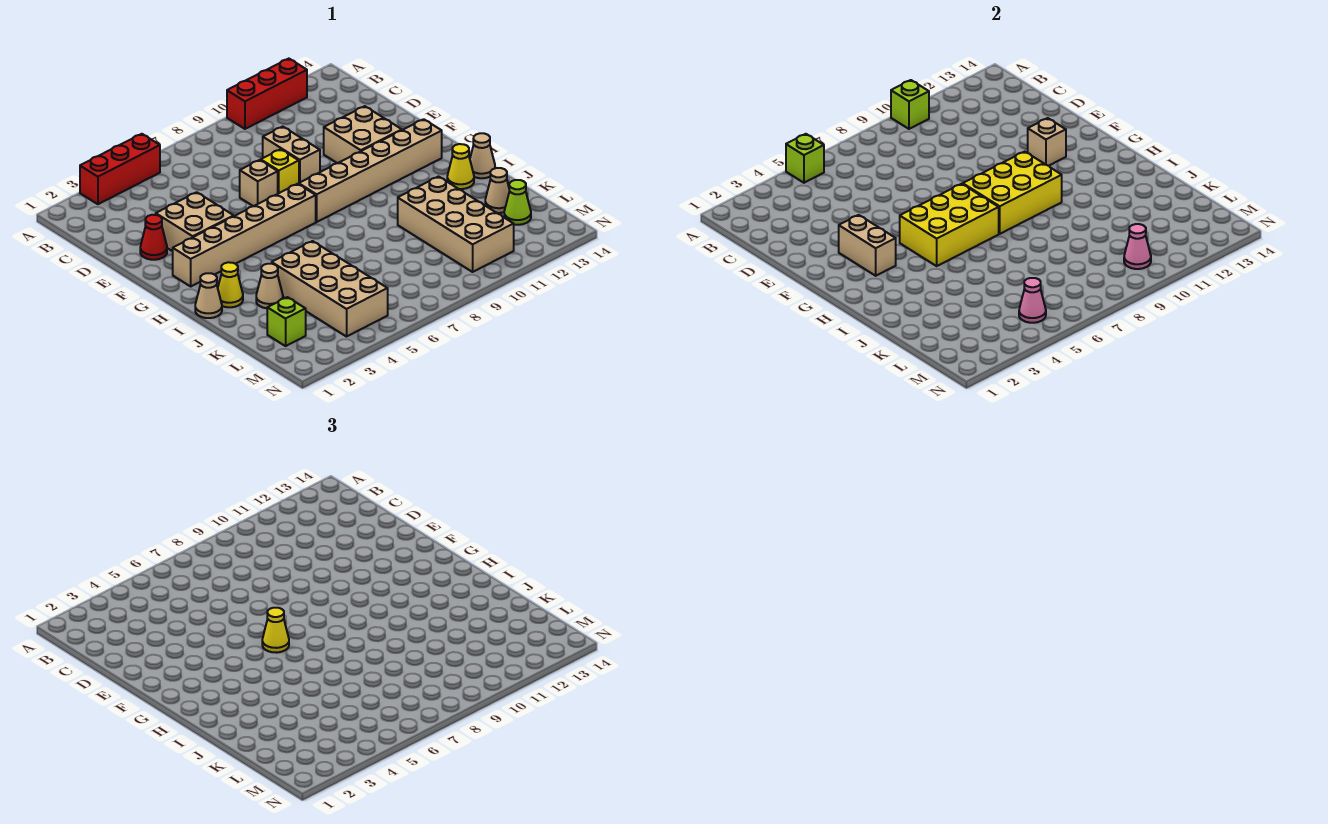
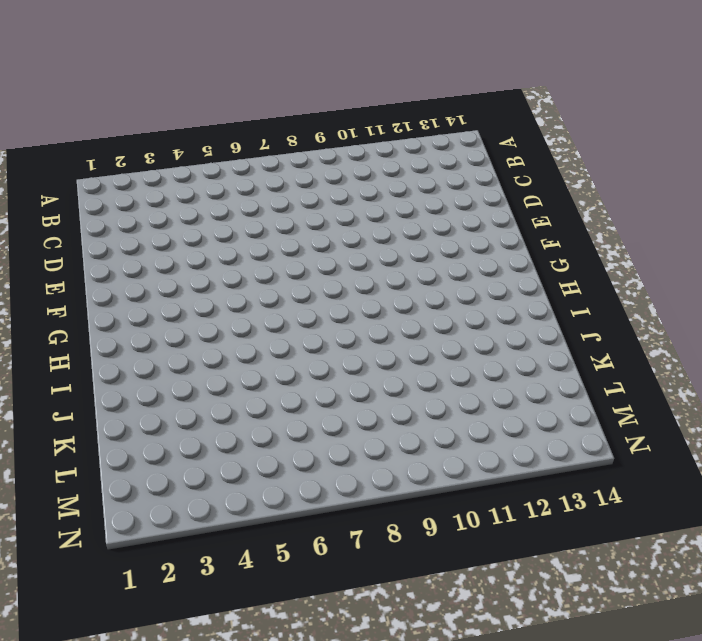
none -> red 1x3 brick [80,134,160,204]
none -> red 1x3 brick [227,59,307,129]
none -> tan 1x2 brick [263,127,320,183]

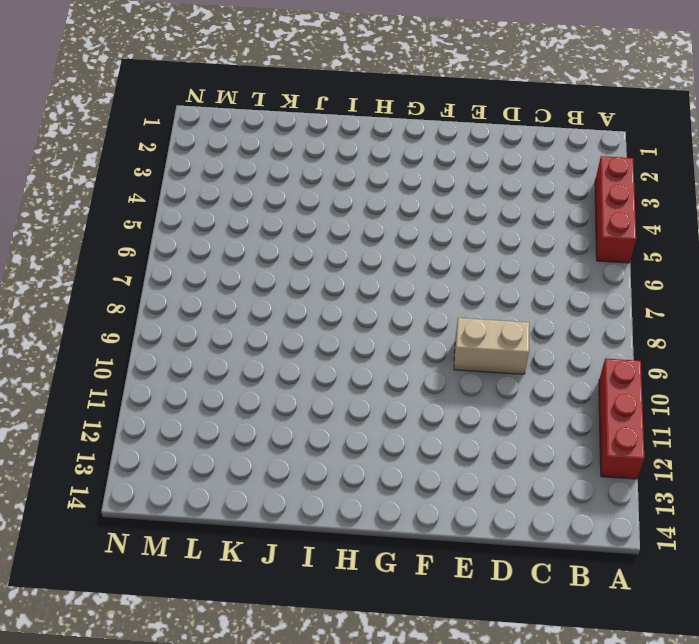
none -> red 1x1 cone [140,215,167,260]
none -> tan 2x2 brick [156,192,234,251]
none -> tan 1x1 brick [240,160,278,206]

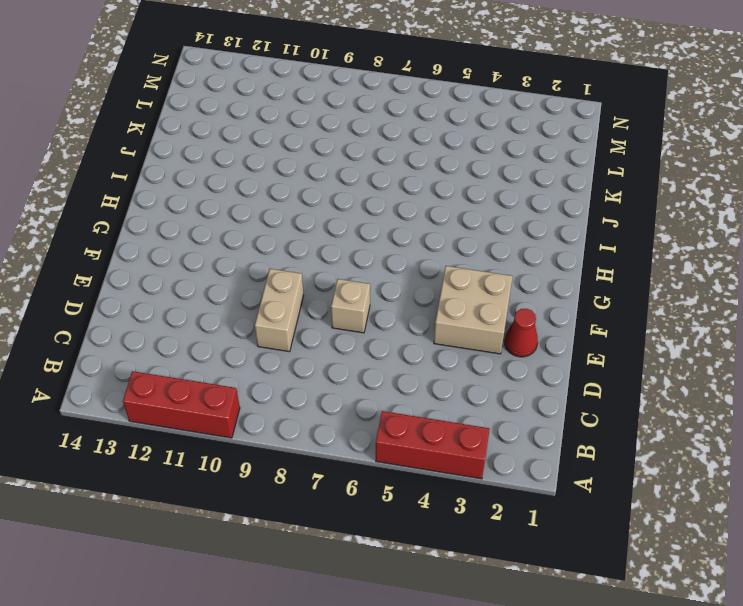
none -> yellow 1x1 brick [261,149,299,194]
none -> tan 2x2 brick [324,106,402,163]
none -> tan 1x6 brick [173,184,316,286]

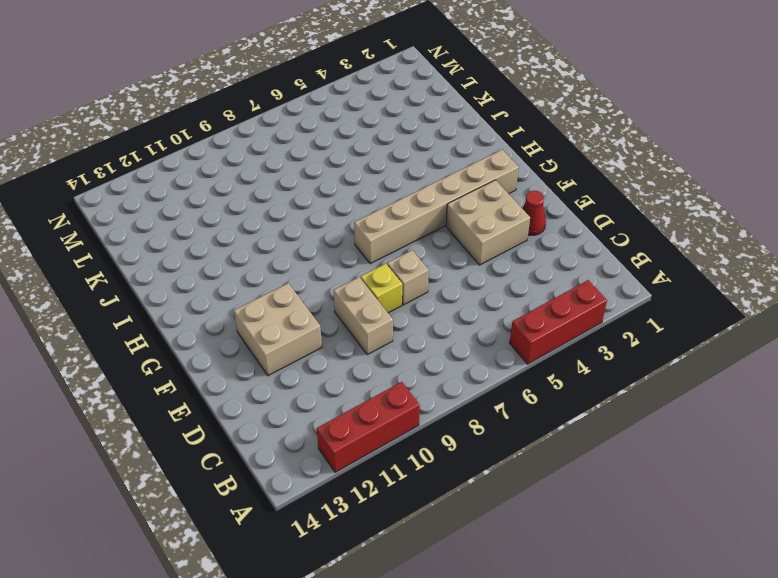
none -> tan 1x6 brick [299,119,442,222]
none -> tan 1x1 cone [195,273,222,318]
none -> yellow 1x1 cone [218,262,243,307]

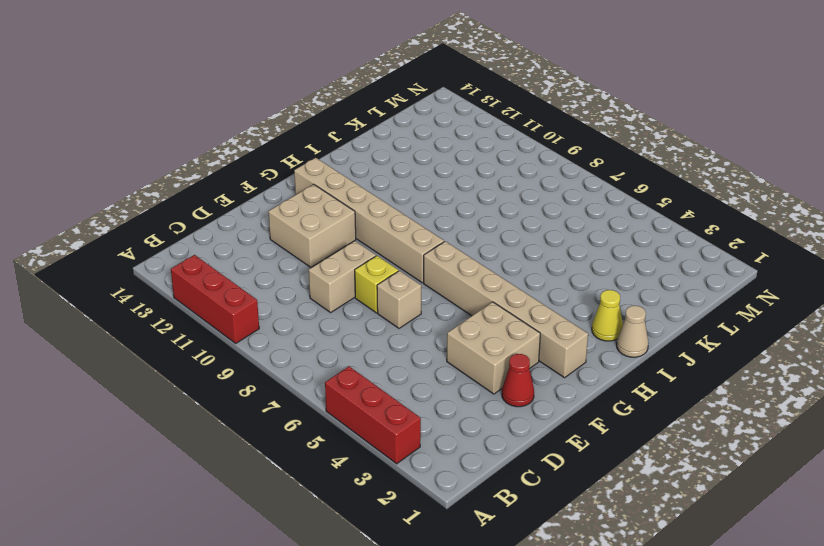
none -> yellow 1x1 cone [447,144,474,189]
none -> tan 1x1 cone [470,133,495,178]
none -> tan 1x1 cone [256,264,283,308]

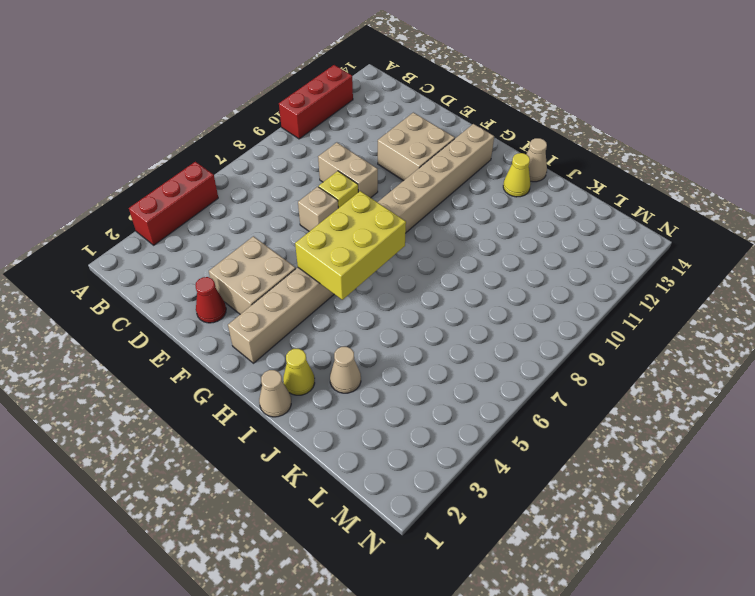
none -> tan 2x4 brick [272,241,388,337]
none -> tan 2x4 brick [398,177,514,272]
none -> tan 1x1 cone [485,168,509,213]

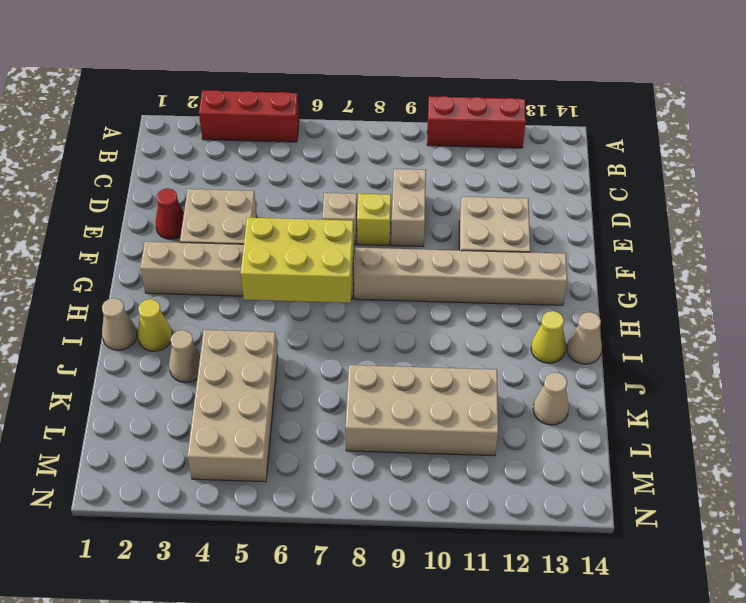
tan 2x4 brick [346,365,498,456] -> tan 2x4 brick turned to [398,177,514,272]
none -> lime 1x1 brick [267,297,306,346]
none -> lime 1x1 cone [504,180,531,225]
none -> lime 1x1 brick [786,134,824,183]

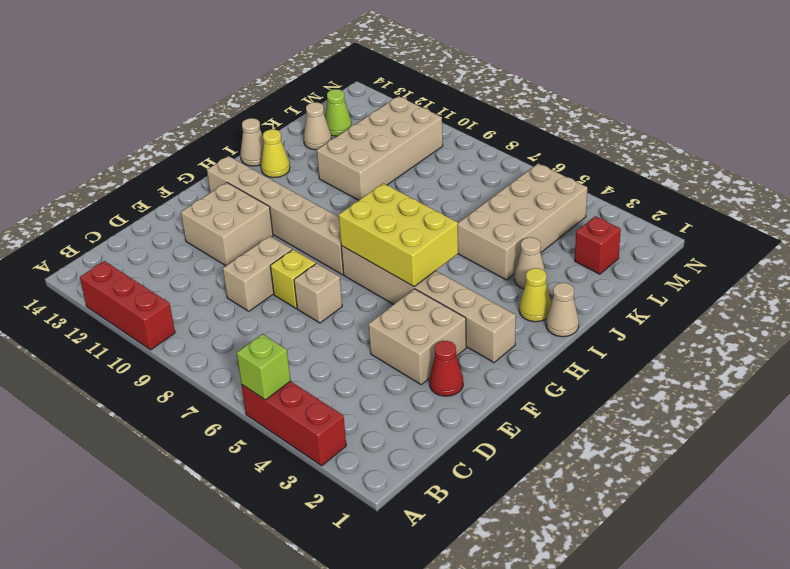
red 1x1 brick [575,216,621,274] -> lime 1x1 brick [267,297,306,346]
none -> lime 1x1 brick [891,80,929,129]
none -> tan 1x2 brick [839,215,896,276]
none -> tan 1x1 brick [1028,118,1066,166]

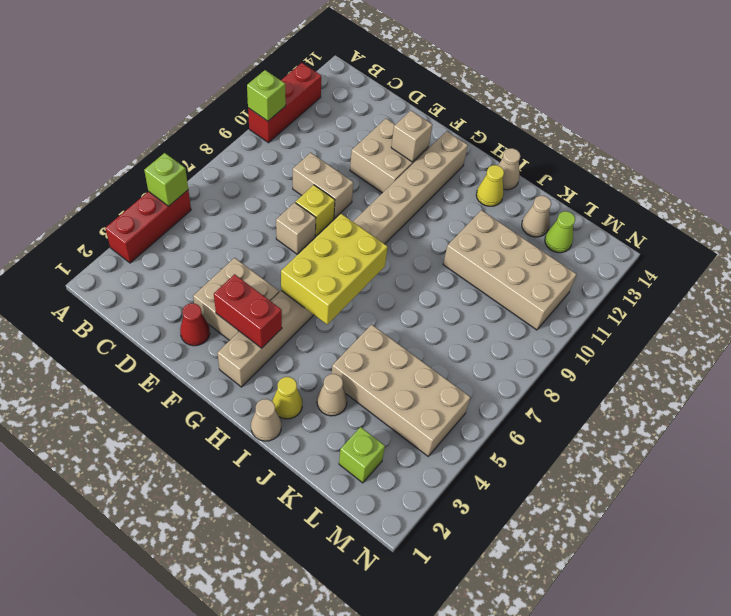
red 1x2 brick [214,274,282,348] -> tan 1x2 brick [839,215,896,276]
none -> yellow 2x3 brick [963,152,1062,234]
none -> pink 1x1 cone [1019,278,1046,323]
none -> pink 1x1 cone [1124,224,1151,269]

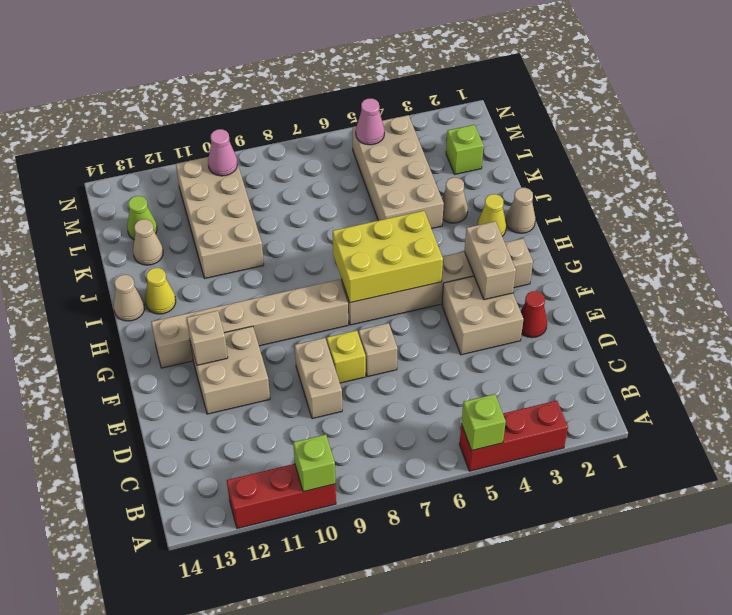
none -> yellow 2x3 brick [963,152,1062,234]
none -> yellow 1x1 cone [262,608,289,653]

